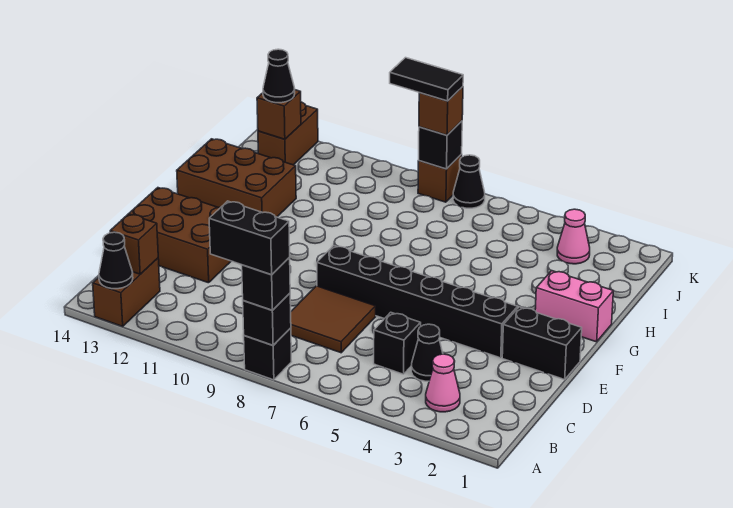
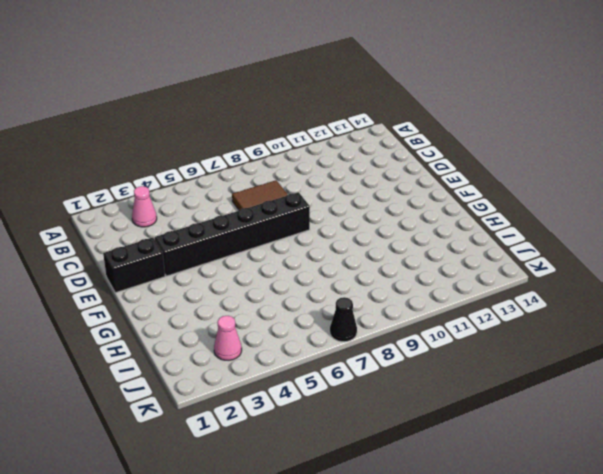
none -> black 1x1 brick [244,328,291,380]
none -> brown 1x2 brick [93,258,160,326]
none -> black 1x1 cone [411,324,443,381]

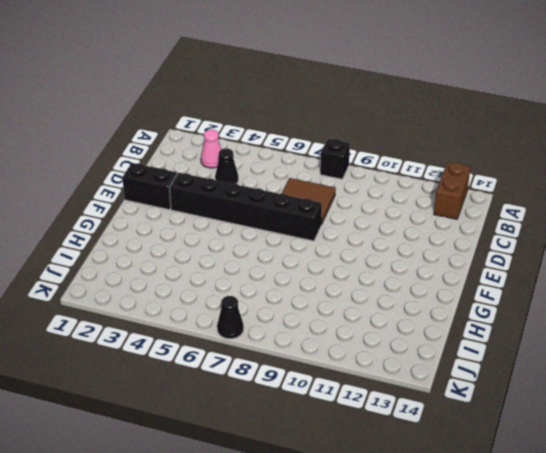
none -> black 1x1 brick [374,312,421,374]
none -> brown 2x3 brick [124,188,231,283]
none -> pink 1x2 brick [535,271,613,342]

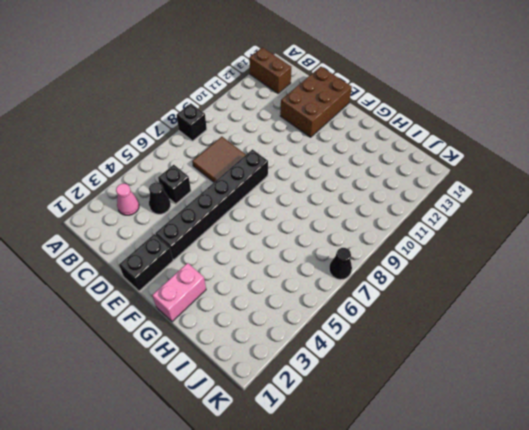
none -> brown 2x3 brick [177,139,296,217]
none -> pink 1x1 cone [557,209,590,264]
none -> brown 1x2 brick [258,102,318,165]

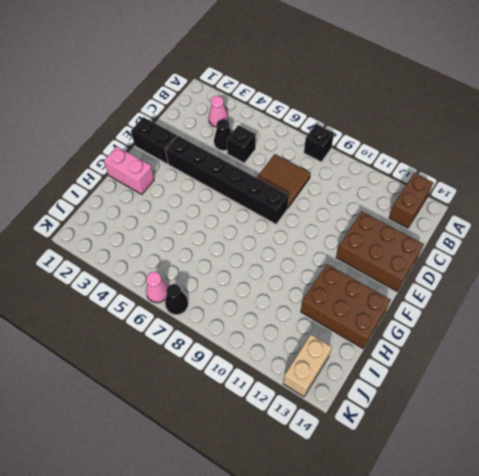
tan 1x2 brick [283,335,332,397] -> brown 1x2 brick [258,102,318,165]
pink 1x1 cone [146,272,168,303] -> pink 1x1 cone moved to [557,209,590,264]
none -> brown 1x1 brick [418,154,462,202]
none -> black 1x1 brick [243,293,291,345]
none -> black 1x1 cone [99,232,133,289]

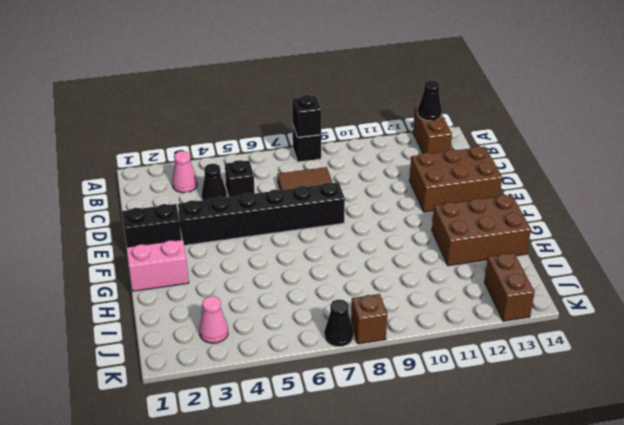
none -> brown 1x1 brick [110,214,158,274]
none -> brown 1x1 brick [257,90,301,139]
none -> black 1x1 brick [419,121,462,169]

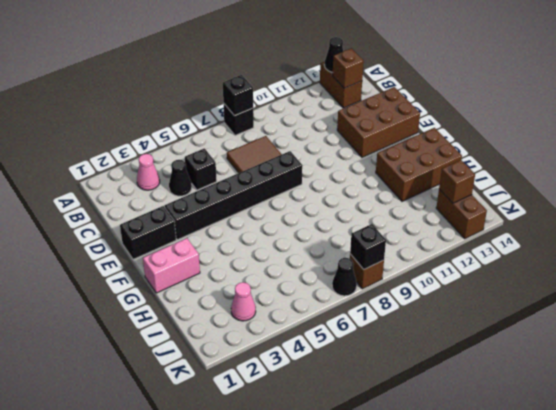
none -> black 1x1 brick [242,258,290,310]
none -> black 1x1 cone [263,49,295,103]
none -> brown 1x1 brick [419,87,463,135]

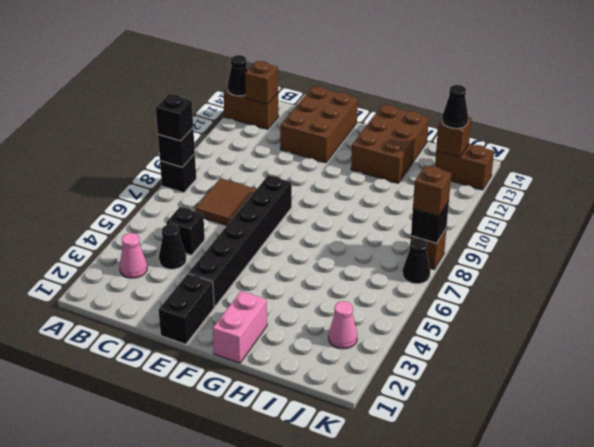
none -> black 1x2 brick [209,201,290,275]
none -> black 1x2 tile [390,58,463,101]

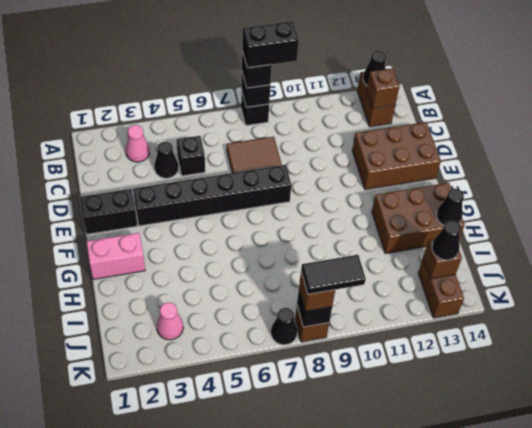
black 1x1 cone [436,189,464,225] -> none

